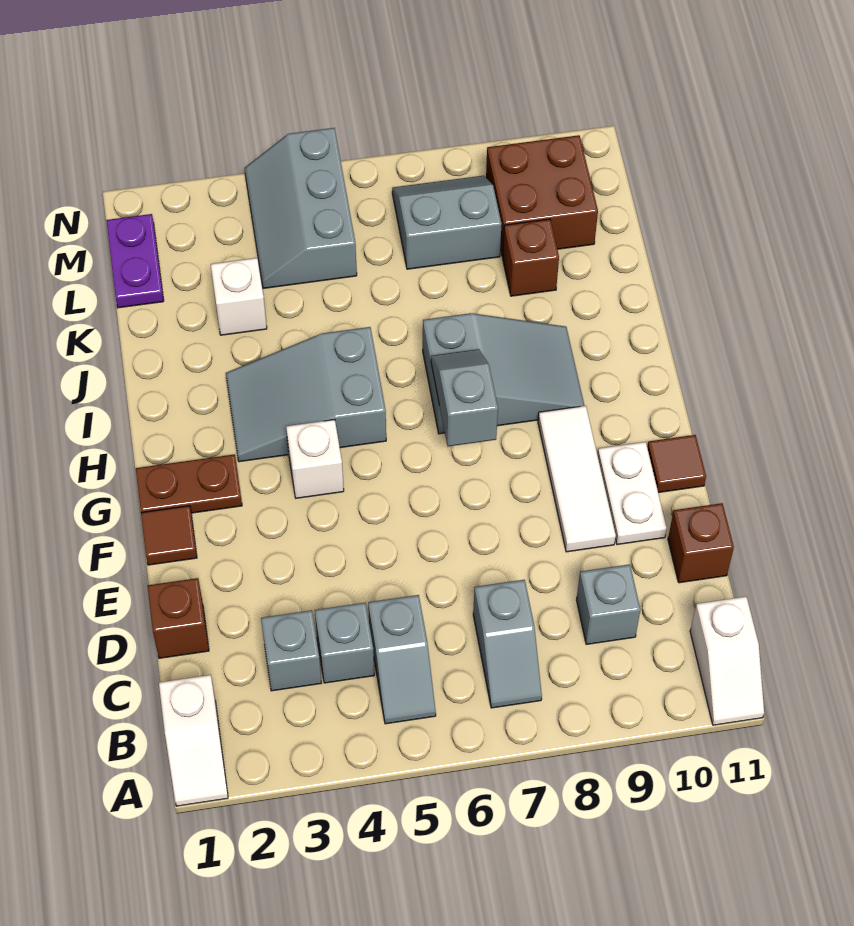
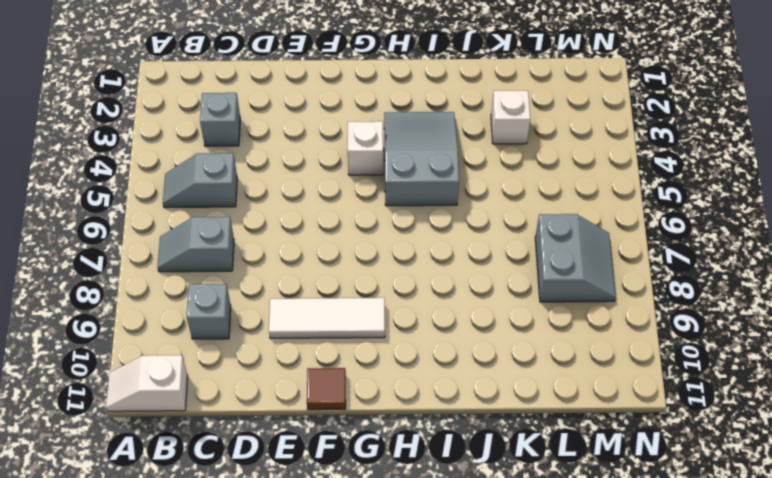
none -> white 1x2 slope [159,675,228,806]
none -> grey 1x1 brick [315,603,374,683]
none -> brown 1x1 brick [148,578,209,658]

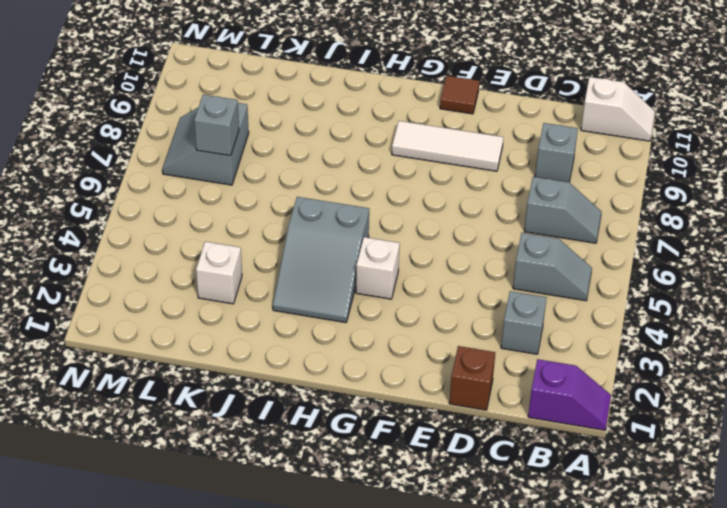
purple 1x2 slope [528,359,611,430] -> white 1x2 slope [159,675,228,806]
grey 1x1 brick [194,95,239,156] -> grey 1x1 brick moved to [315,603,374,683]
none -> brown 1x1 brick [668,503,734,583]
none -> white 1x2 plate [597,442,667,545]
none -> brown 1x1 tile [141,506,197,565]

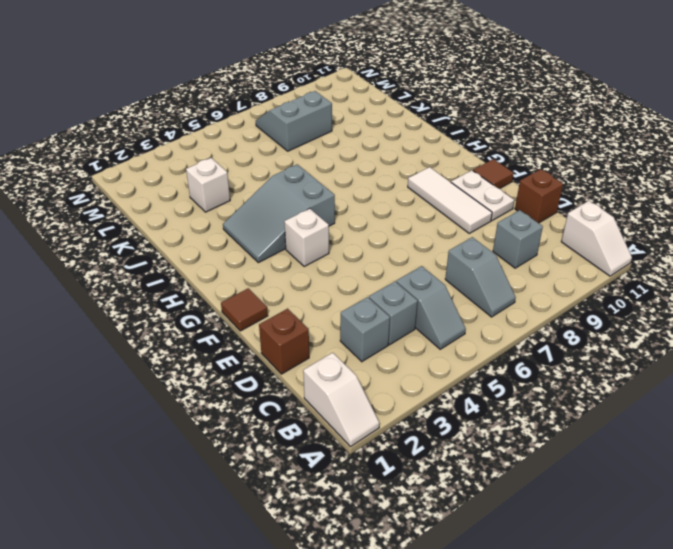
none -> brown 1x2 plate [136,454,242,513]
none -> grey 2x3 slope [423,313,584,434]
none -> brown 1x1 brick [503,219,559,296]

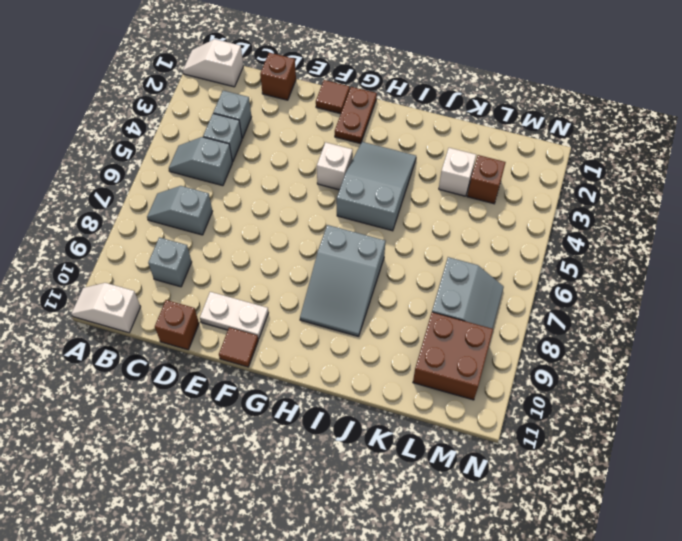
brown 1x1 brick [467,155,506,204] -> brown 1x1 brick moved to [503,219,559,296]
none -> white 1x3 tile [538,406,616,552]
none -> purple 1x2 plate [106,214,164,308]
none -> grey 2x3 slope [245,128,357,288]

